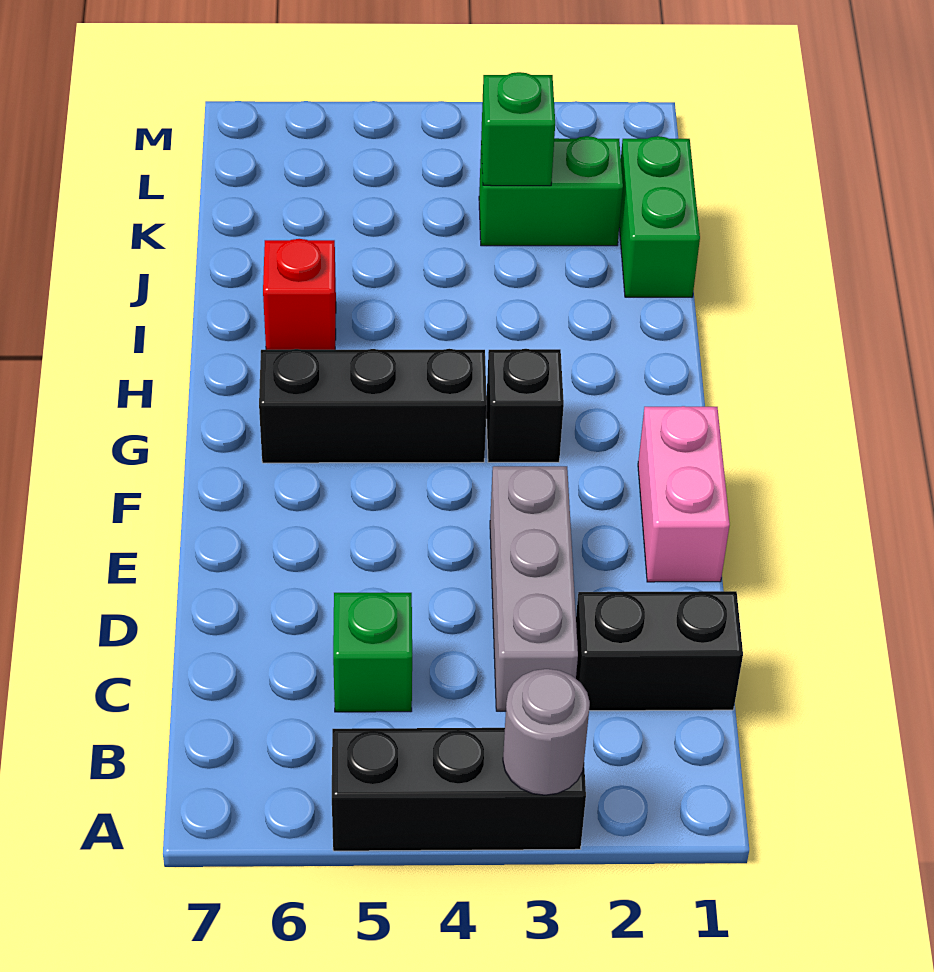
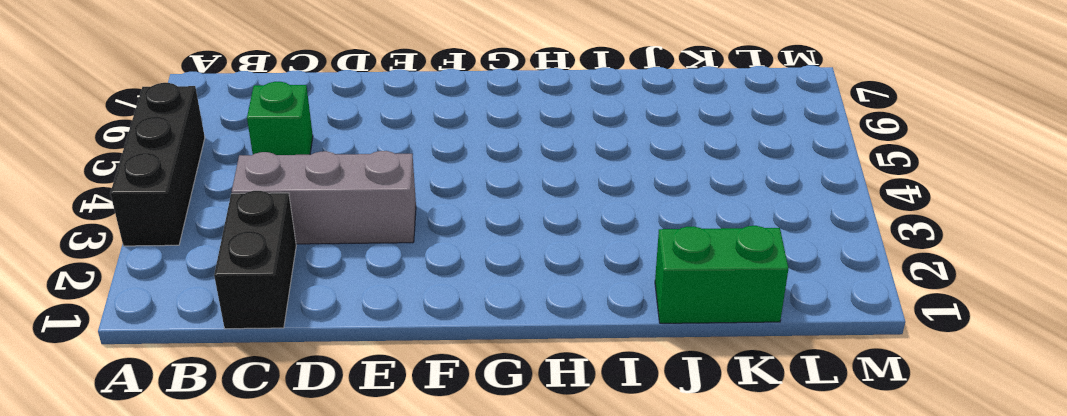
none -> pink 1x2 brick [638,406,730,582]
none -> black 1x1 brick [486,349,564,462]
none -> black 1x3 brick [259,349,487,463]

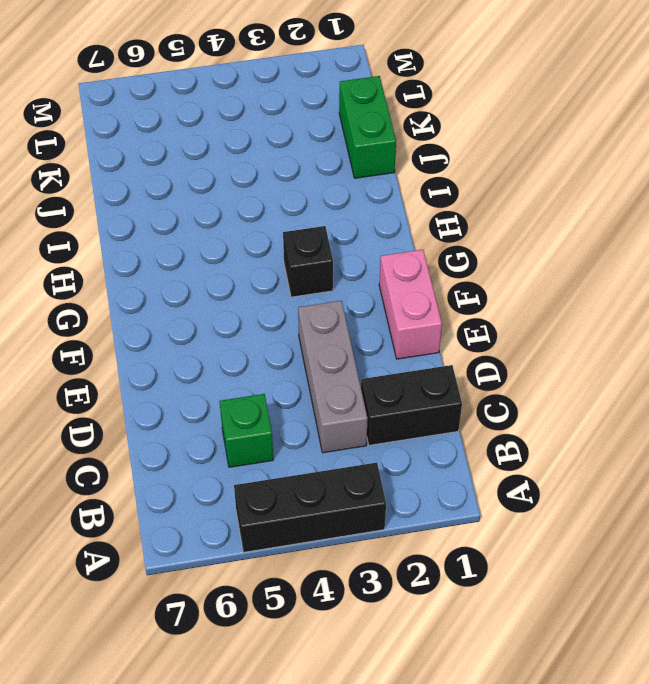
none -> black 1x3 brick [259,349,487,463]
none -> red 1x1 brick [263,239,336,350]
none -> green 1x2 brick [479,136,623,246]

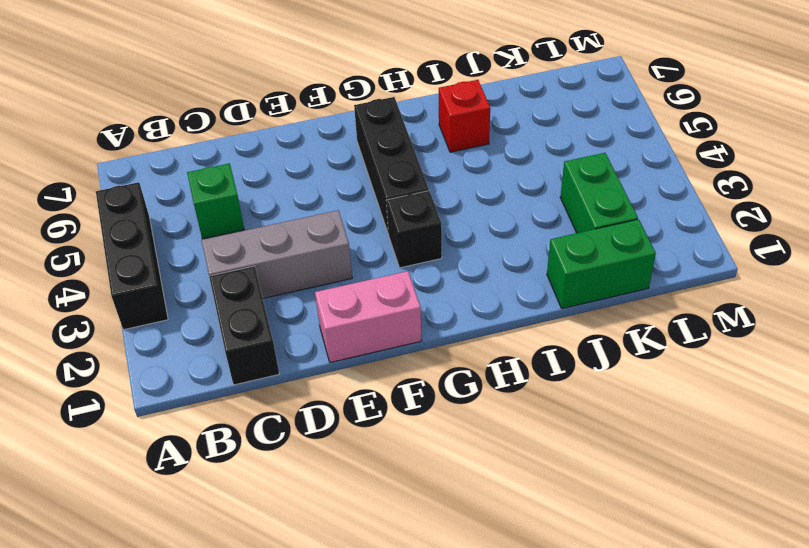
none -> grey 1x1 round brick [503,669,590,795]
none -> green 1x1 brick [481,72,555,186]

